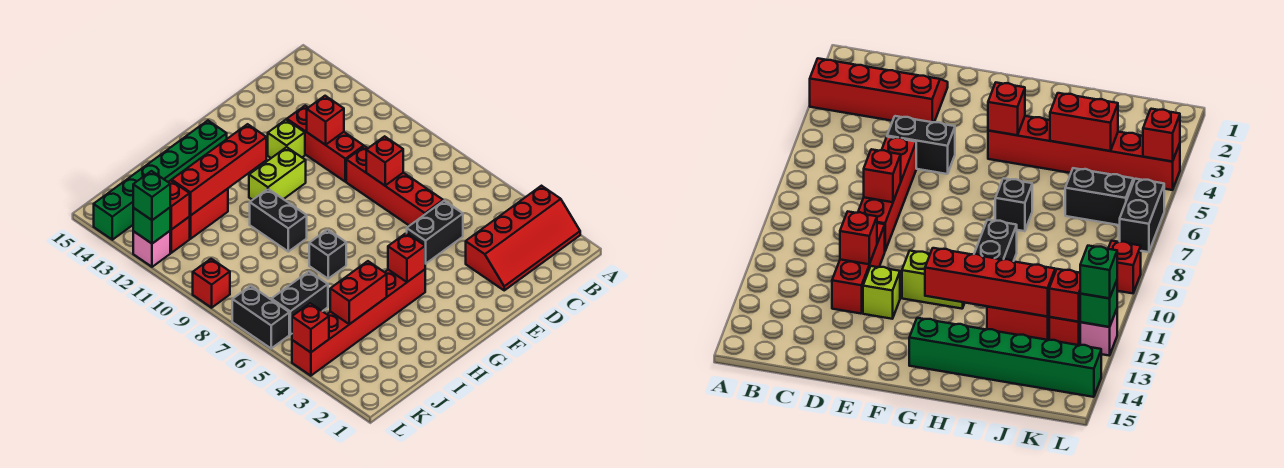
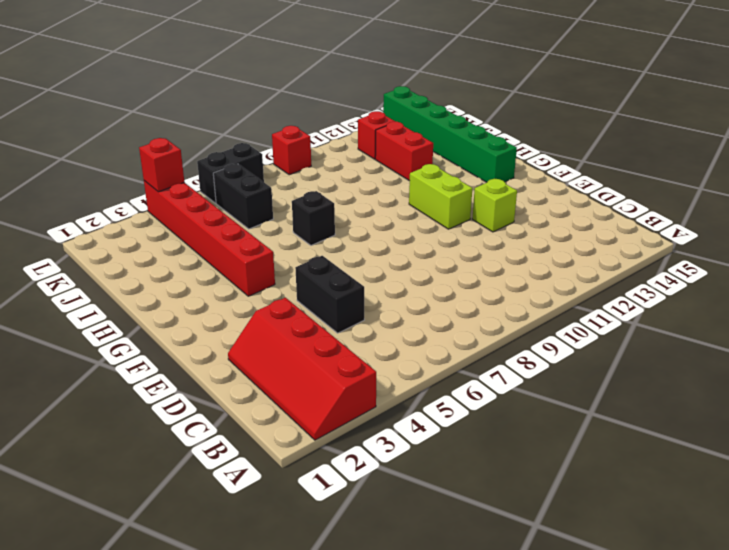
none -> red 1x4 brick [346,146,443,226]
none -> red 1x3 brick [287,106,364,182]
none -> black 1x2 brick [250,189,307,252]

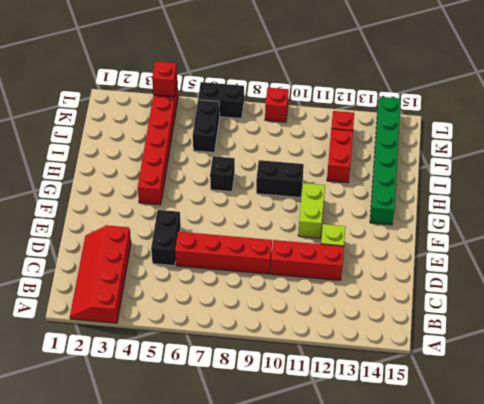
none -> pink 1x1 brick [133,231,170,267]
none -> red 1x1 brick [366,136,403,185]
none -> red 1x1 brick [307,96,344,145]

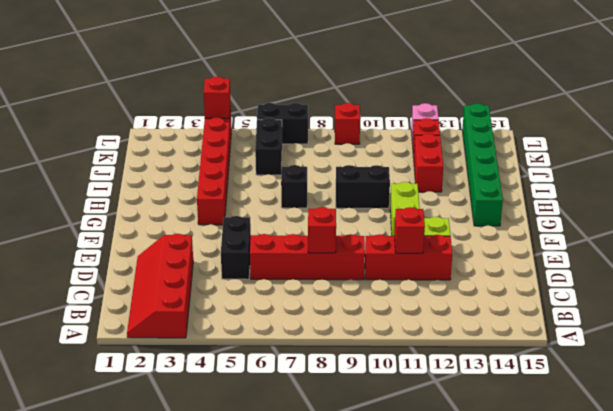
none -> red 1x1 brick [388,233,425,282]
none -> red 1x4 brick [172,124,266,216]
none -> red 1x2 brick [330,261,387,324]

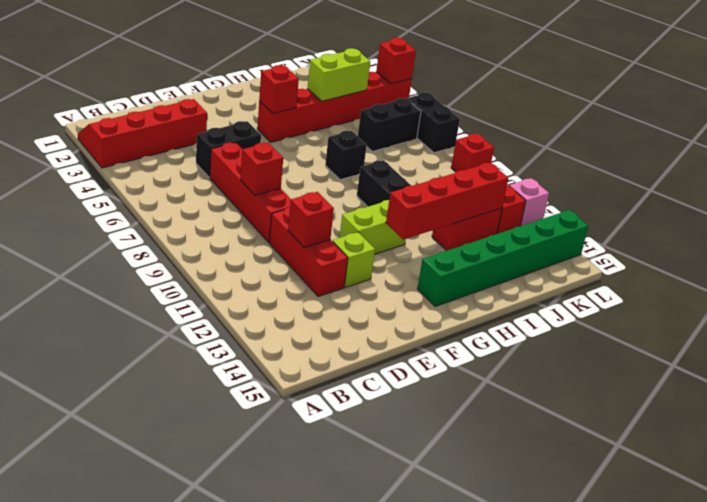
lime 1x2 brick [308,48,370,101] -> red 1x2 brick [330,261,387,324]
none -> red 1x1 brick [169,180,190,230]
none -> green 1x1 brick [133,208,170,244]
none -> green 1x1 brick [133,171,170,220]

